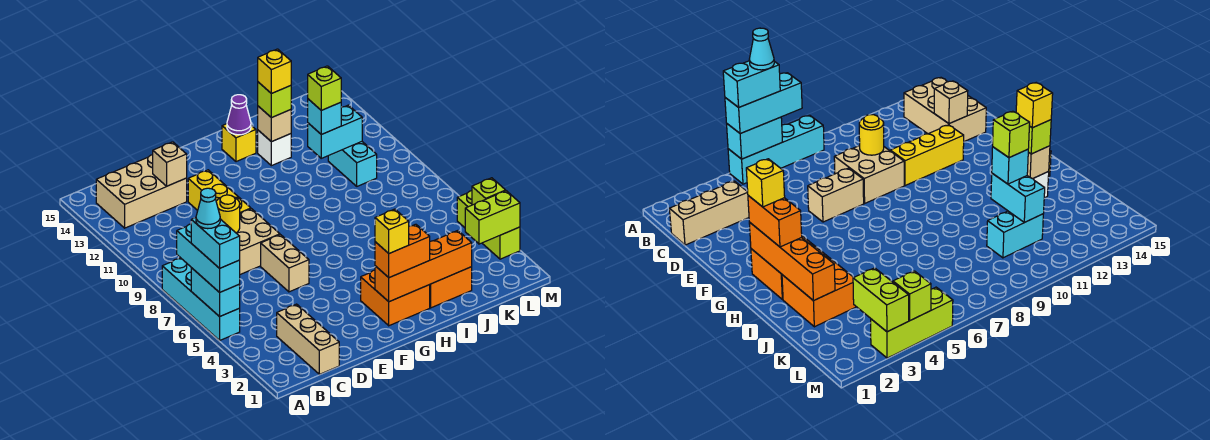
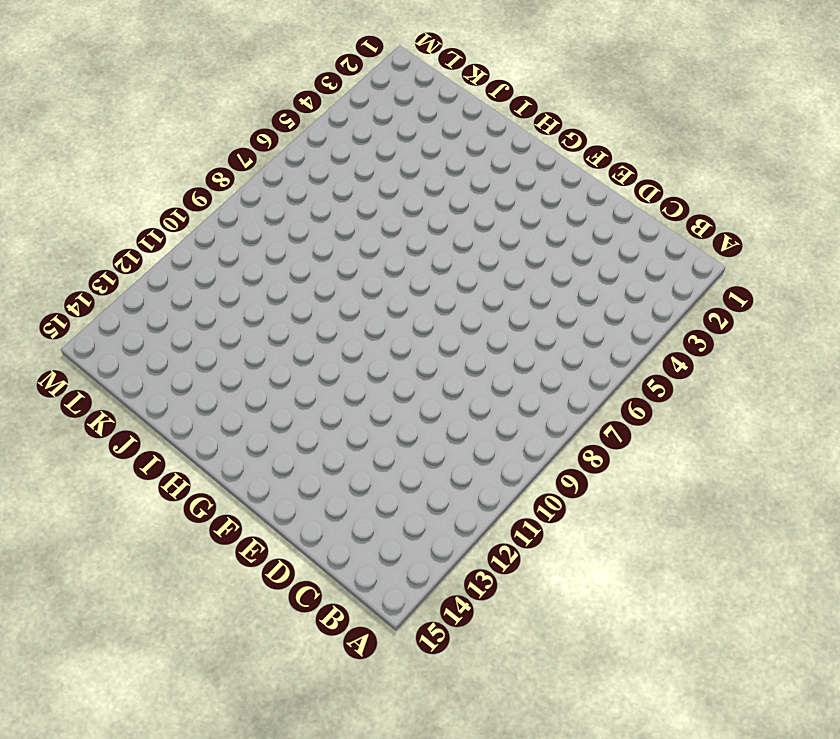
none -> cyan 1x4 brick [162,258,240,340]
none -> tan 2x3 brick [96,155,187,228]
none -> tan 1x3 brick [277,304,339,374]
none -> tan 2x2 brick [237,209,280,274]

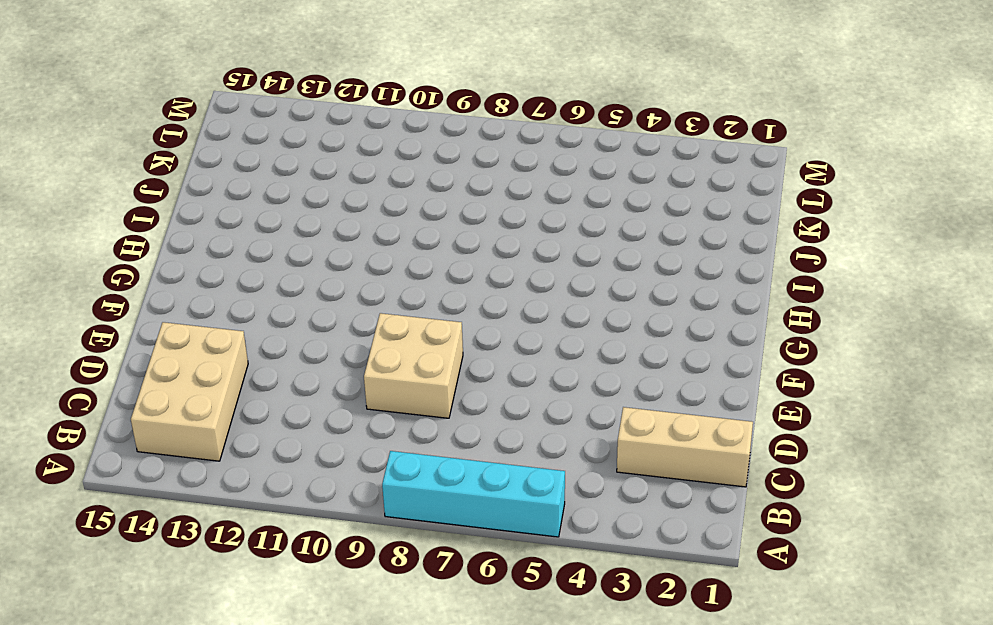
none -> tan 1x2 brick [261,235,309,292]
none -> yellow 1x3 brick [188,170,251,213]
none -> orange 2x2 brick [361,270,430,326]
none -> yellow 1x1 brick [222,124,256,162]

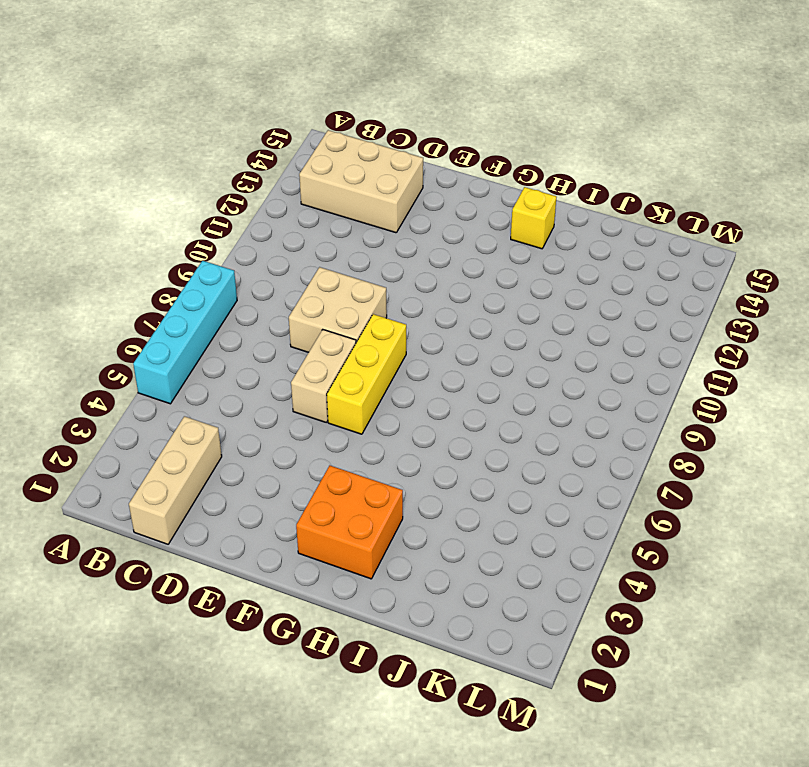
yellow 1x3 brick [327,314,406,434] -> yellow 1x3 brick moved to [188,170,251,213]
none -> orange 2x2 brick [430,267,472,308]
none -> white 1x1 brick [258,130,291,166]
none -> cyan 1x2 brick [328,142,377,186]
none -> lime 1x3 brick [457,191,520,259]

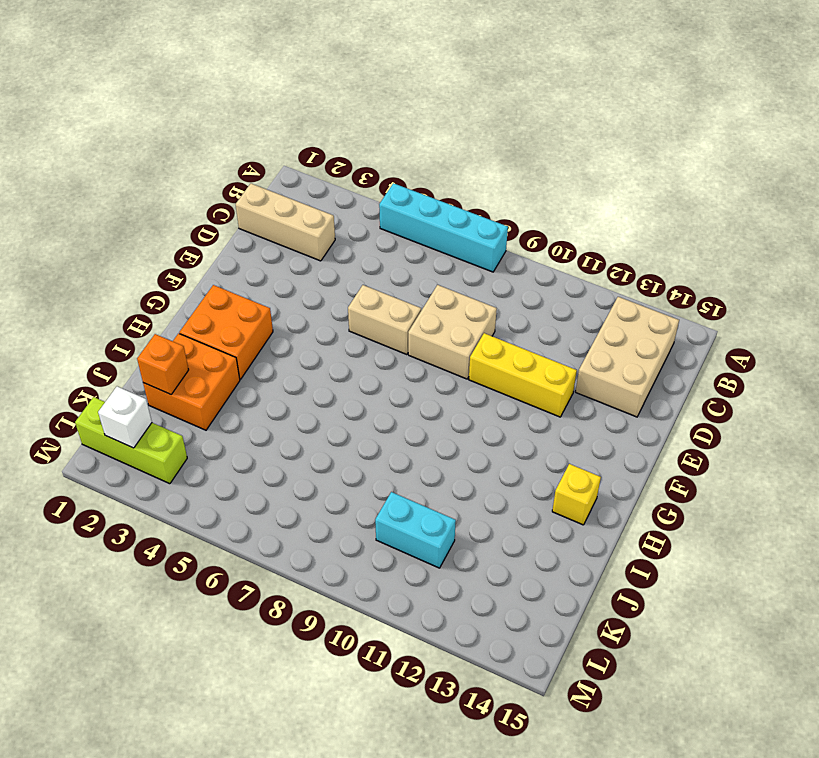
orange 1x1 brick [137,334,189,394] -> orange 1x4 brick [375,231,472,302]
lime 1x3 brick [75,397,187,484] -> lime 1x3 brick moved to [457,191,520,259]
white 1x1 brick [98,387,152,448] -> white 1x1 brick moved to [258,130,291,166]
none -> cyan 1x2 brick [191,268,240,317]
none -> yellow 1x1 round brick [216,195,240,233]
none -> tan 1x1 brick [153,142,187,186]
none -> purple 1x1 cone [227,95,251,135]

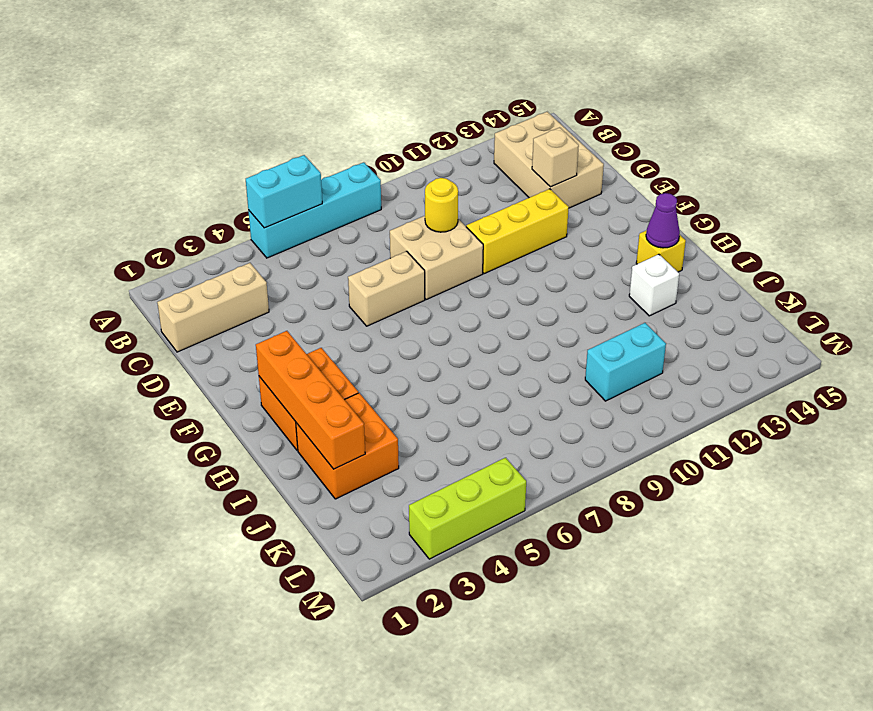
none -> tan 1x1 brick [258,106,291,142]
none -> cyan 1x2 brick [308,105,362,158]
none -> lime 1x2 brick [465,191,520,244]
none -> lime 1x1 brick [472,178,506,205]

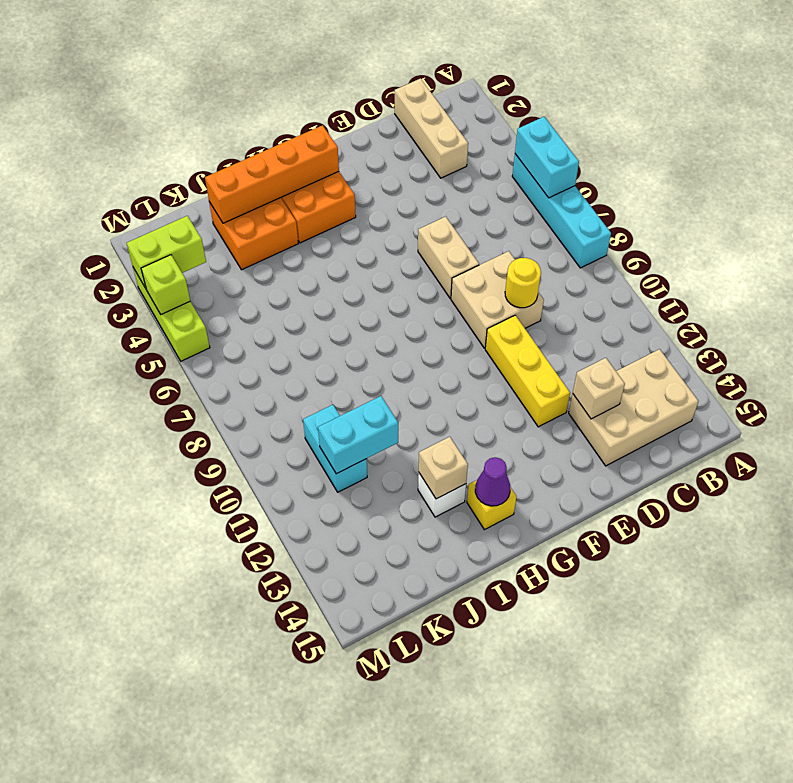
none -> cyan 1x3 brick [177,224,240,292]
none -> orange 1x2 brick [375,224,430,278]
none -> lime 1x1 brick [258,82,291,118]
none -> cyan 1x1 brick [308,99,341,134]

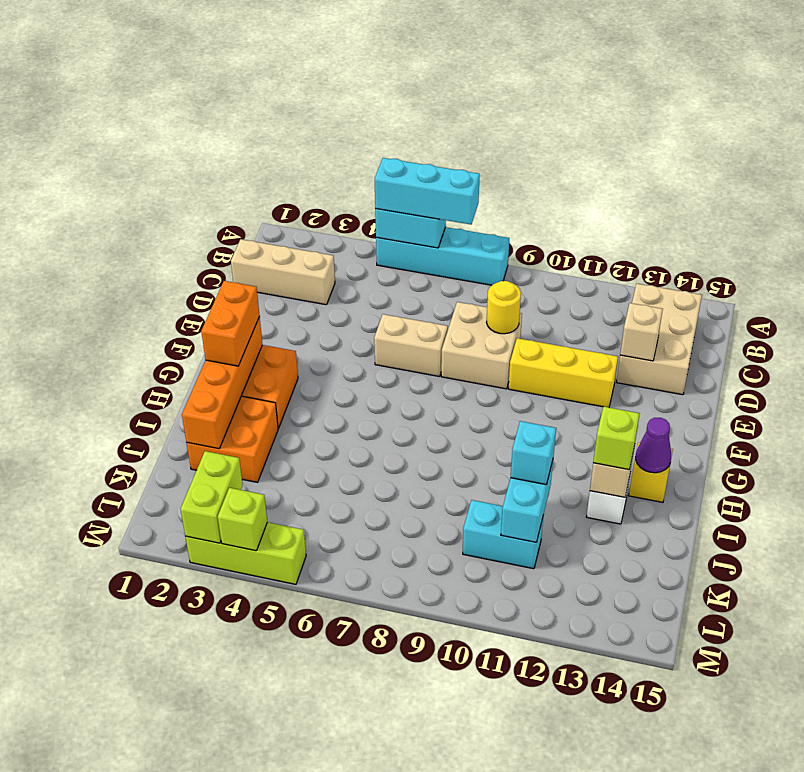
none -> cyan 1x2 brick [191,218,240,268]
none -> yellow 1x1 brick [375,209,409,253]
none -> yellow 1x1 brick [258,49,291,94]
none -> lime 1x1 brick [308,66,341,110]

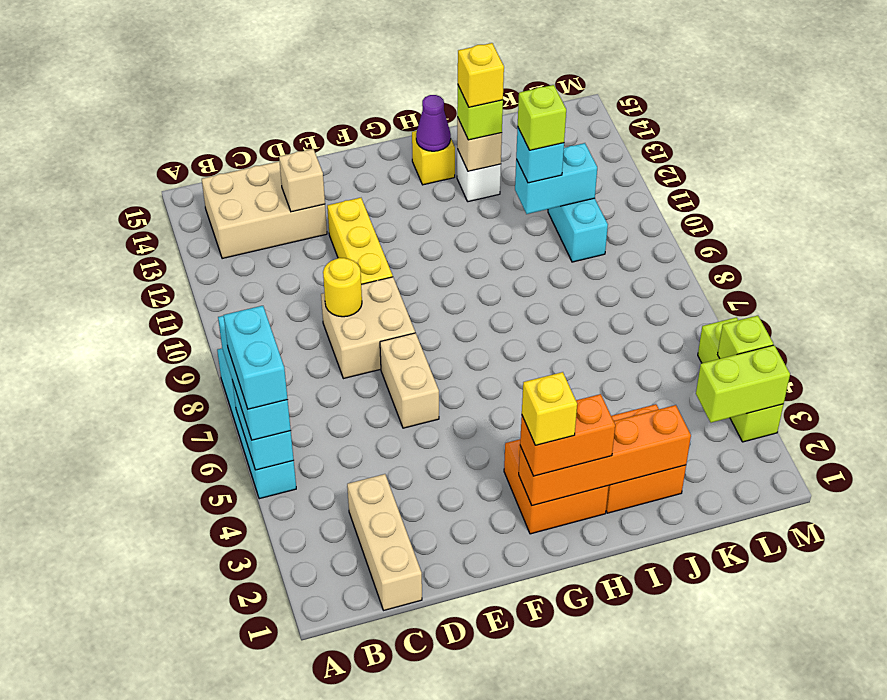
none -> cyan 1x1 cone [196,188,220,229]

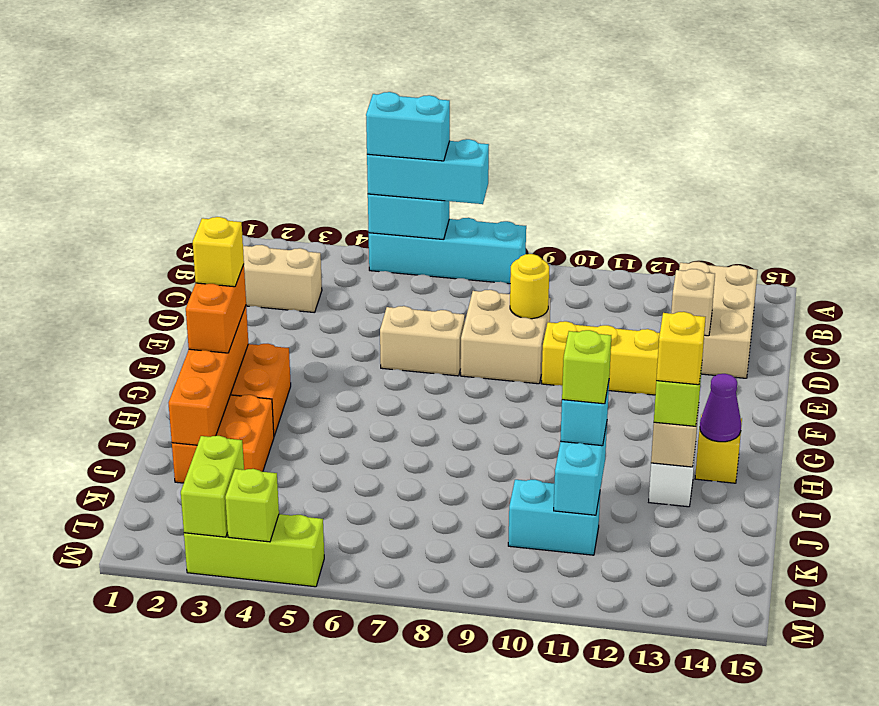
none -> cyan 1x1 cone [196,188,220,229]

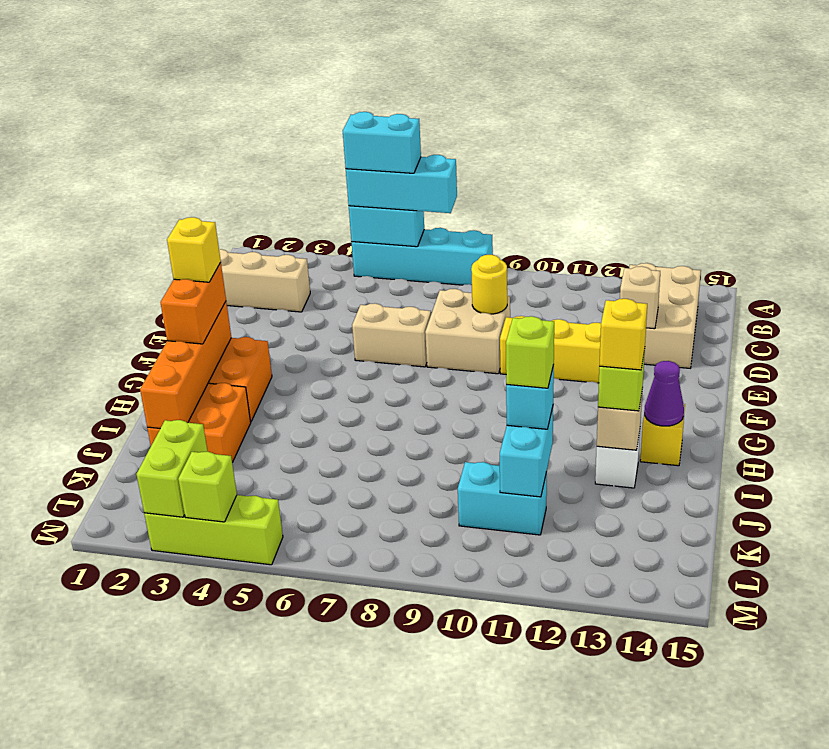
none -> cyan 1x1 cone [196,188,220,229]

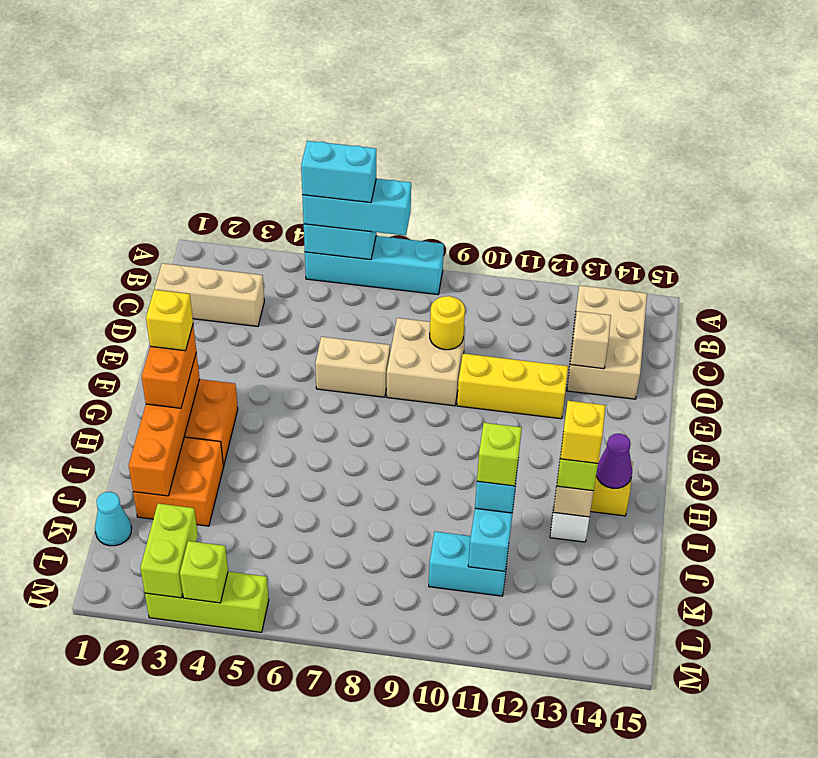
cyan 1x1 cone [95,492,132,546] -> cyan 1x1 cone moved to [196,188,220,229]

